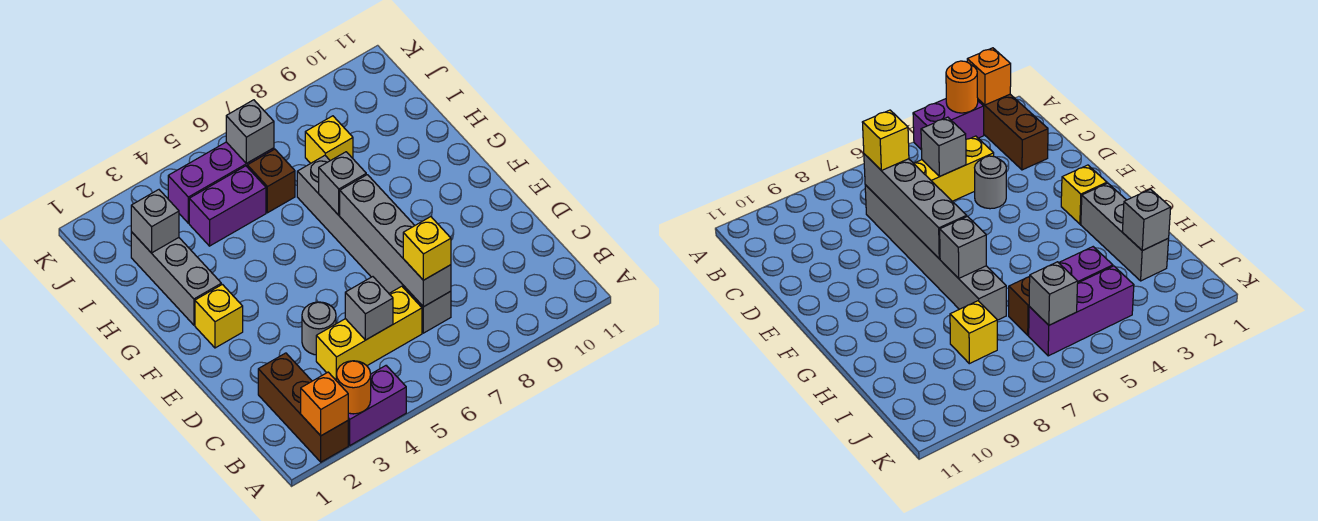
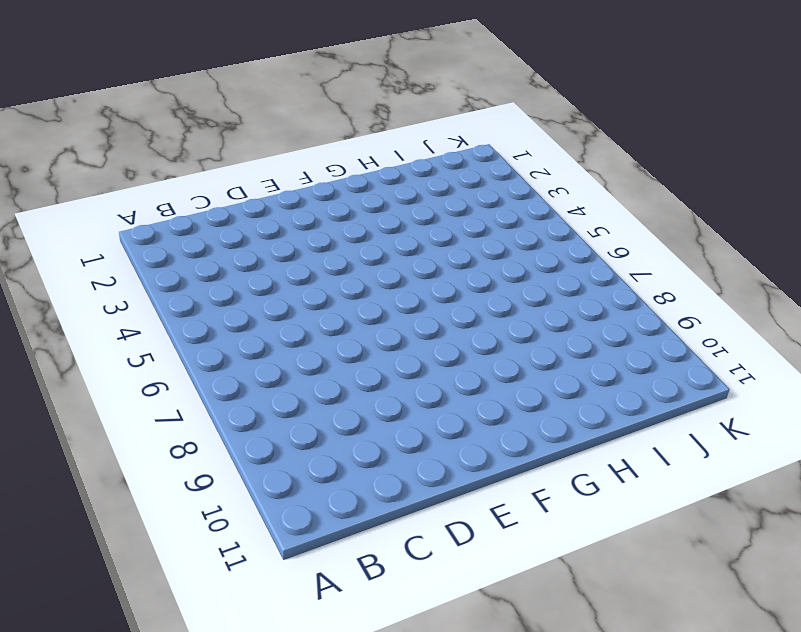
none -> brown 1x3 brick [258,353,348,462]
none -> purple 1x2 brick [348,366,406,445]
none -> yellow 1x3 brick [316,286,422,380]

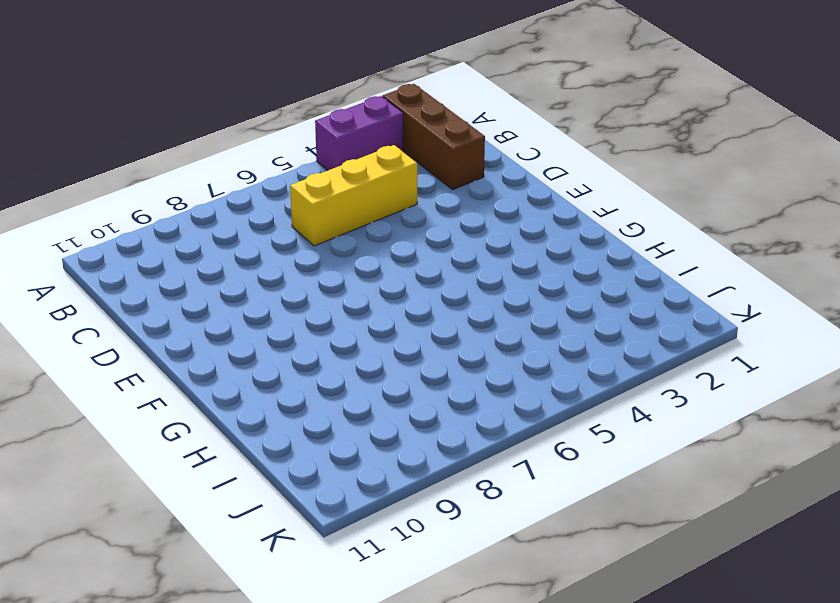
none -> grey 1x6 brick [297,156,451,333]
none -> grey 1x1 round brick [302,302,336,355]
none -> yellow 1x1 brick [195,284,243,348]

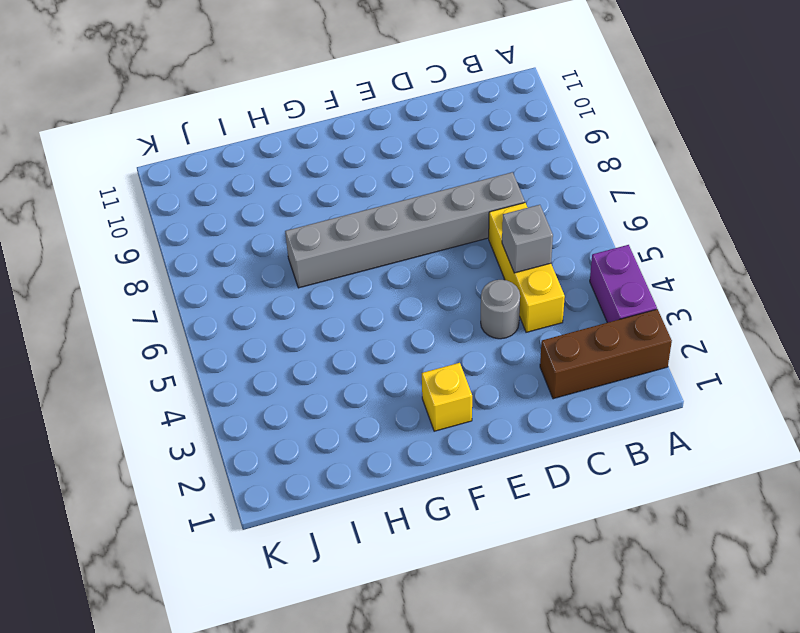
none -> grey 1x3 brick [131,232,221,325]
none -> purple 1x2 brick [189,166,266,246]
none -> brown 1x1 brick [247,149,295,213]

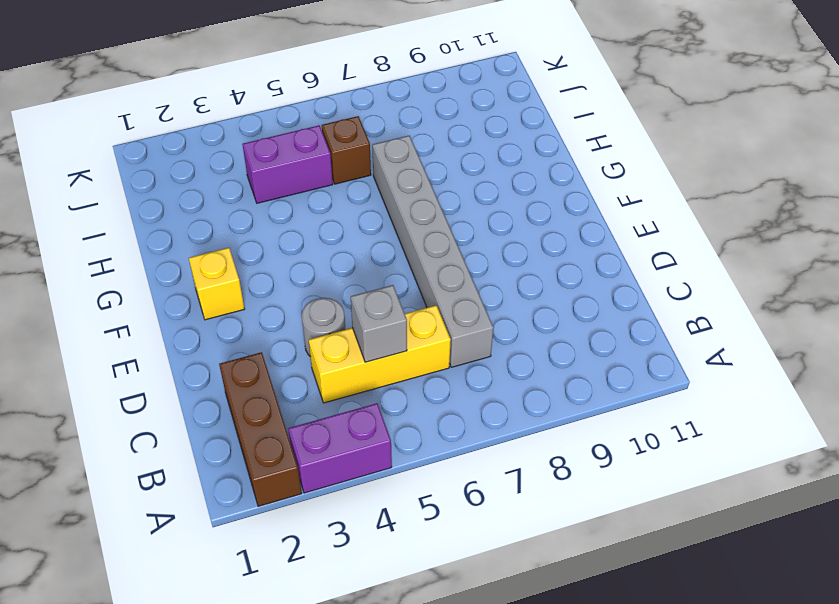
none -> grey 1x3 brick [131,232,221,325]
none -> yellow 1x1 brick [305,116,353,163]
none -> purple 1x3 brick [168,142,274,223]

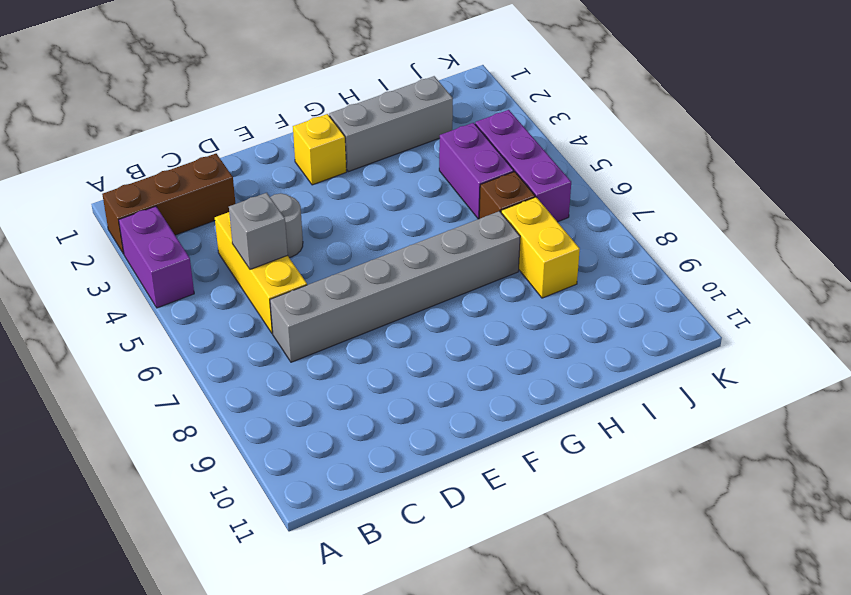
yellow 1x2 brick [501,197,580,298] -> yellow 1x1 brick [305,116,353,163]
none -> orange 1x1 brick [301,372,348,436]
none -> orange 1x1 round brick [336,361,371,414]
none -> grey 1x4 brick [340,175,451,307]

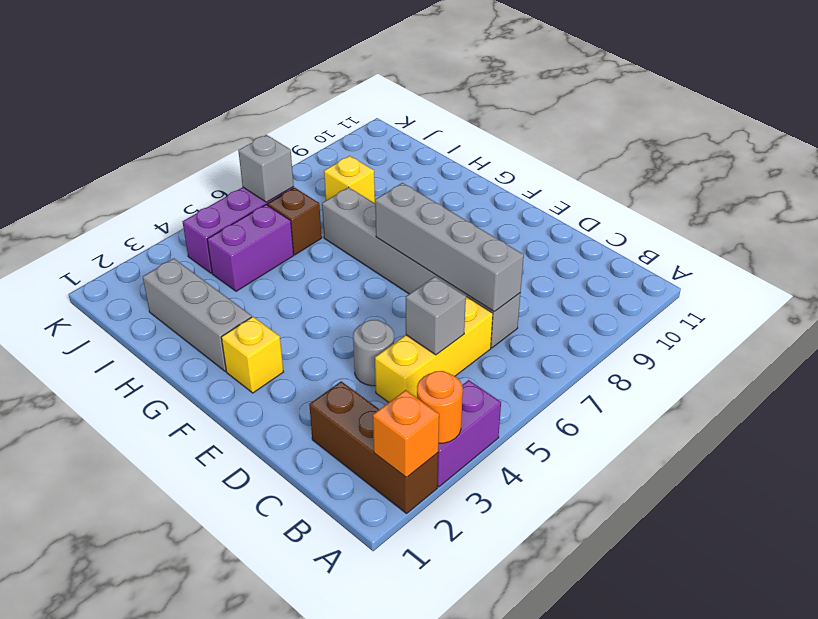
none -> grey 1x1 brick [319,152,366,215]
none -> grey 1x1 brick [131,190,179,253]
none -> yellow 1x1 brick [403,217,451,280]

